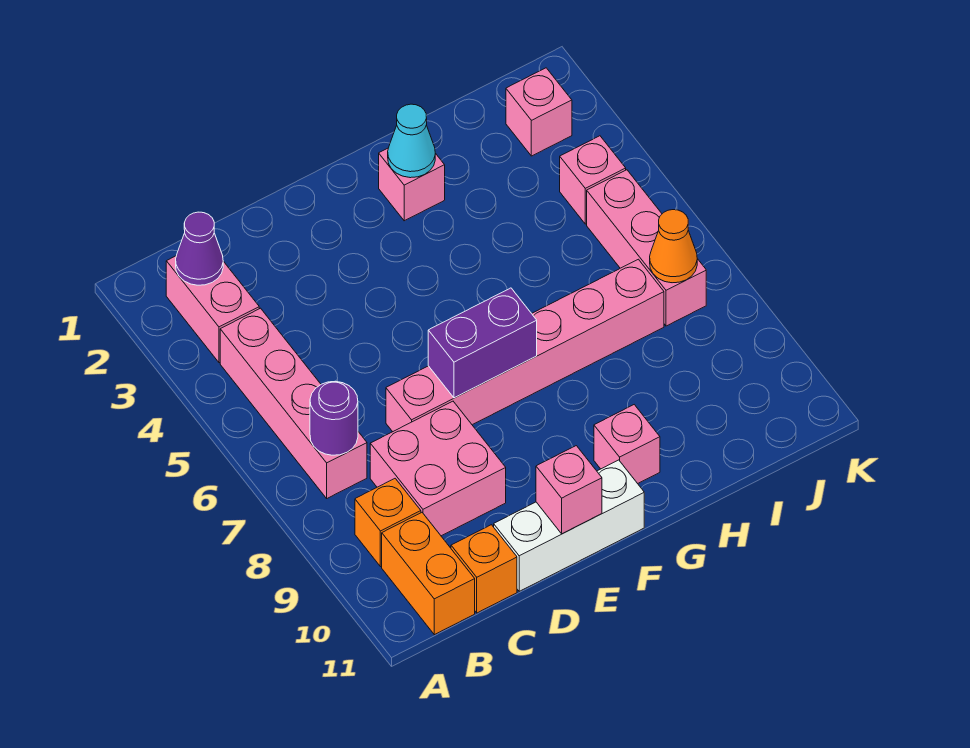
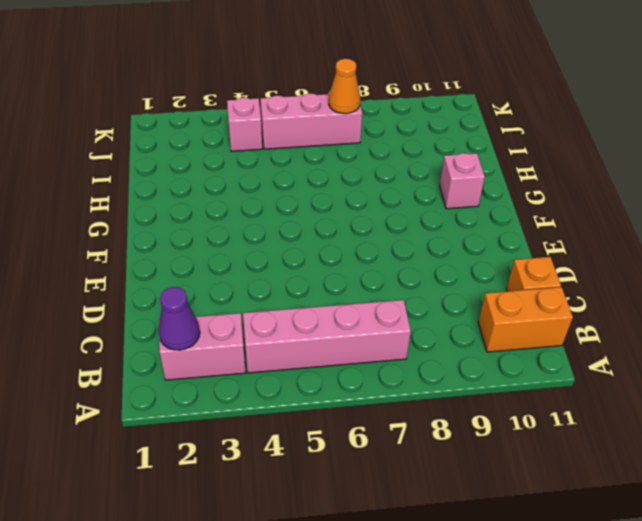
none -> orange 1x1 brick [355,479,421,567]
none -> pink 2x2 brick [370,401,506,536]
none -> pink 1x6 brick [386,259,664,432]

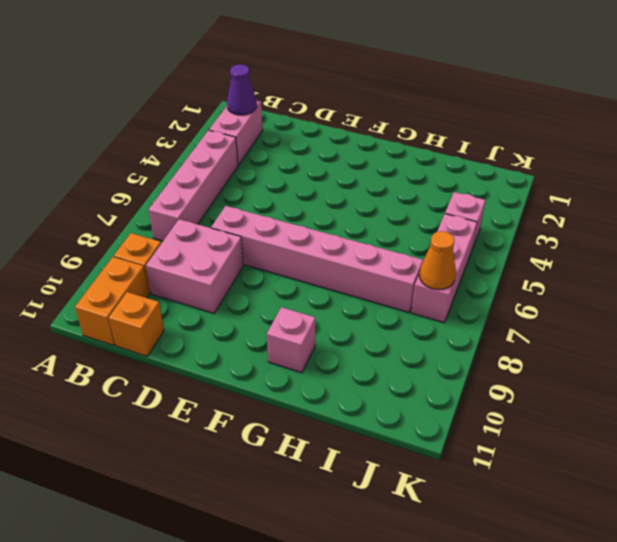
none -> white 1x3 brick [494,460,644,591]
none -> pink 1x1 brick [379,148,445,221]
none -> pink 1x1 brick [506,68,572,156]

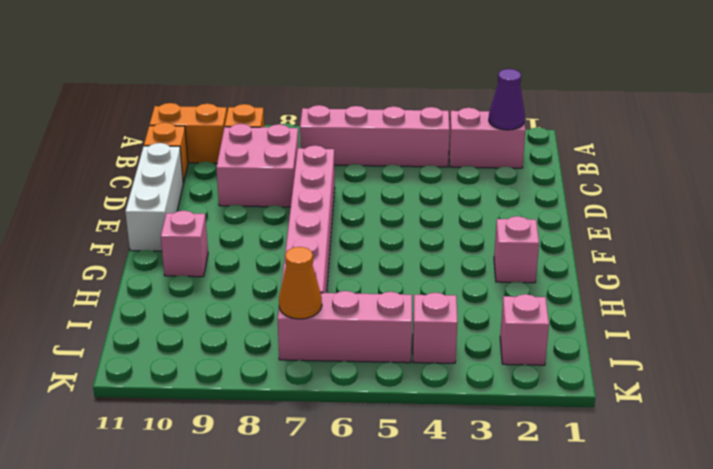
none -> purple 1x1 round brick [310,381,358,455]
none -> purple 1x2 brick [428,288,537,398]
none -> pink 1x1 brick [536,446,602,534]

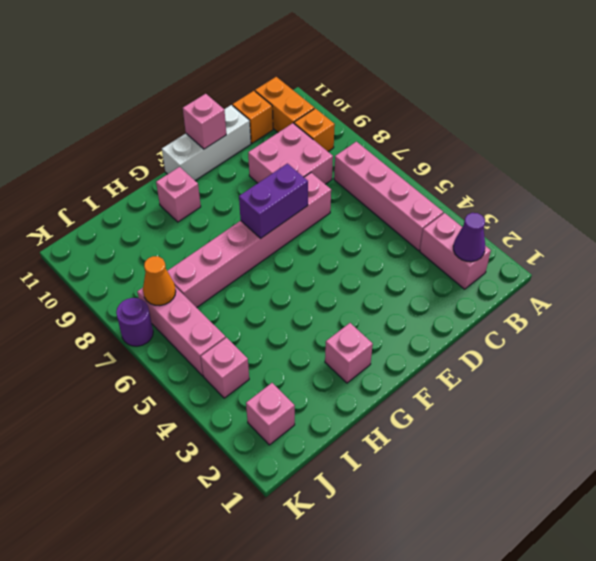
purple 1x1 round brick [116,298,153,346] -> purple 1x1 round brick moved to [310,381,358,455]
none -> cyan 1x1 cone [388,104,435,178]

